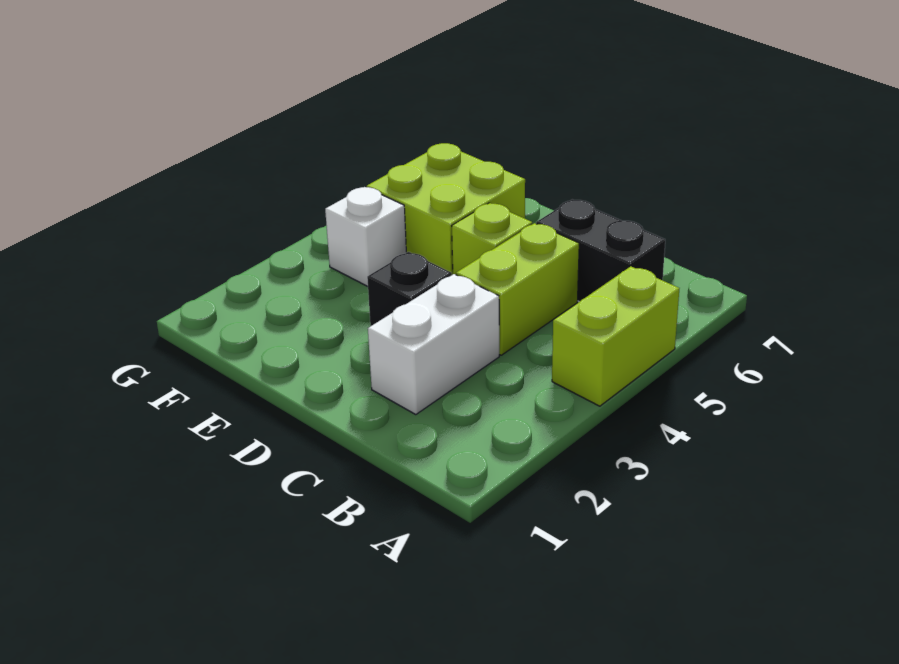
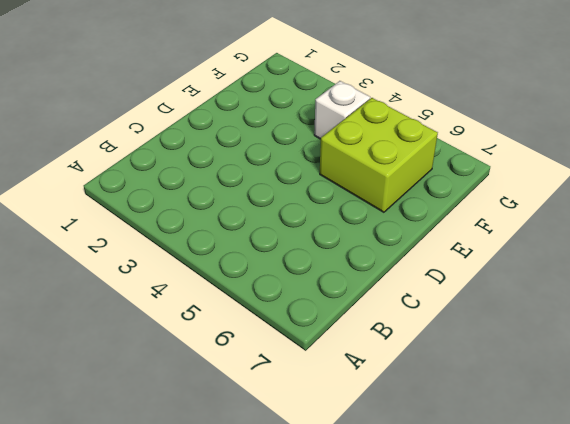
none -> lime 1x2 brick [552,266,679,406]
none -> black 1x2 brick [536,199,665,302]

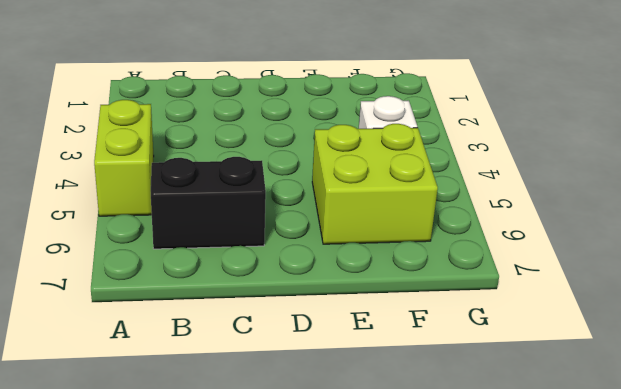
none -> white 1x2 brick [368,274,499,415]
none -> lime 1x2 brick [456,223,579,355]

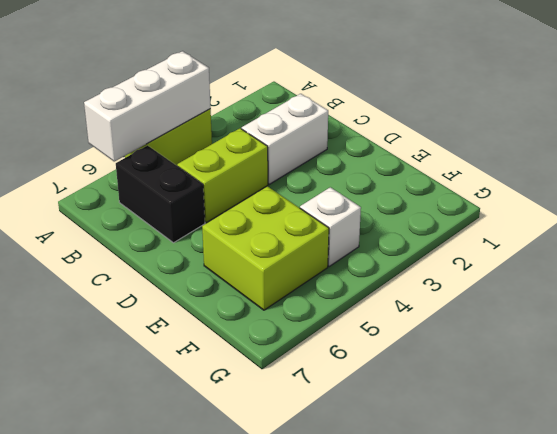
white 1x3 brick [84,51,211,161] -> none
none -> black 1x1 brick [367,252,452,326]
none -> lime 1x1 brick [452,203,532,275]

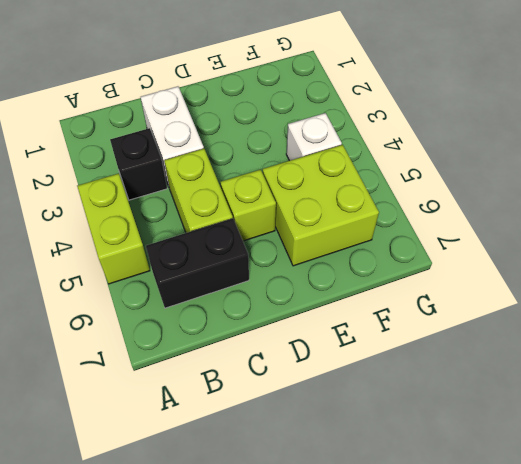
black 1x1 brick [110,128,167,200] -> black 1x1 brick moved to [367,252,452,326]

